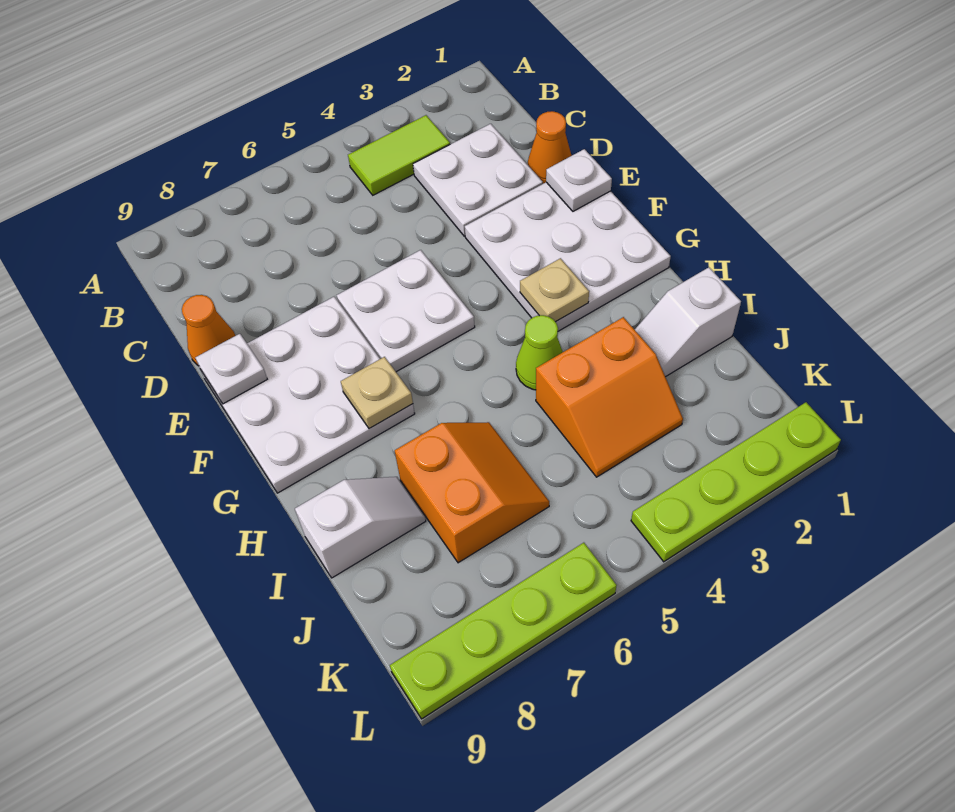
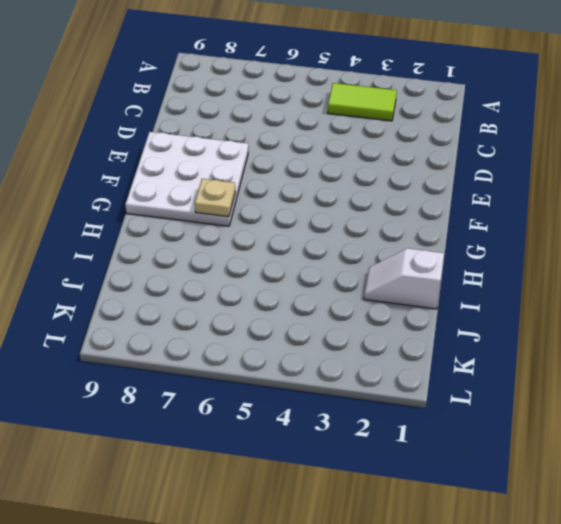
none -> white 2x2 plate [413,124,543,236]
none -> orange 1x1 cone [528,111,572,184]
none -> orange 1x1 cone [182,295,235,366]

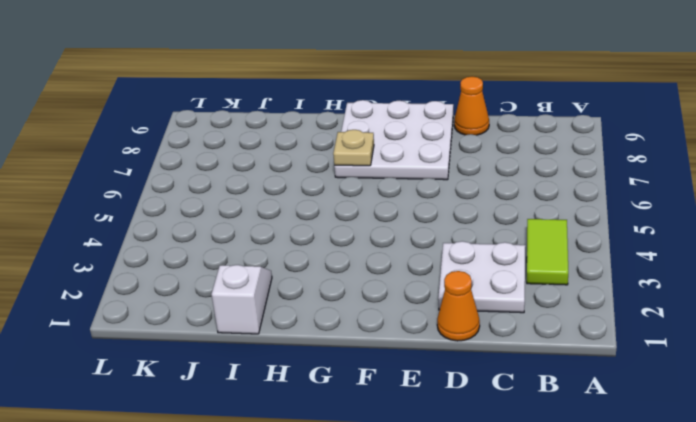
none -> white 3x3 plate [465,182,671,331]
none -> white 2x2 plate [337,250,475,372]
none -> lime 1x1 cone [516,315,563,390]

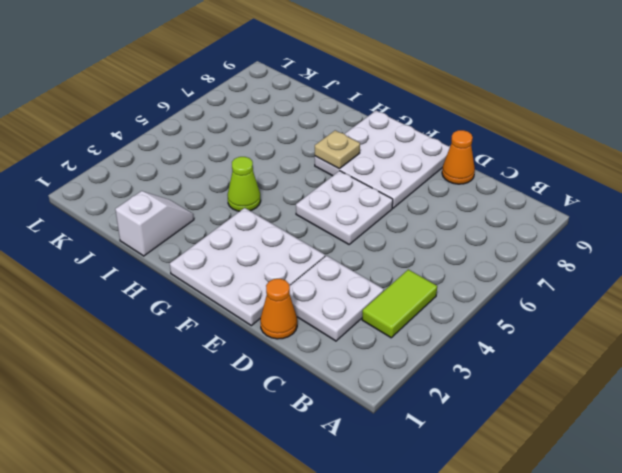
none -> orange 2x2 slope [536,317,683,477]
none -> orange 2x2 slope [395,422,549,563]
none -> white 1x2 slope [295,477,426,578]

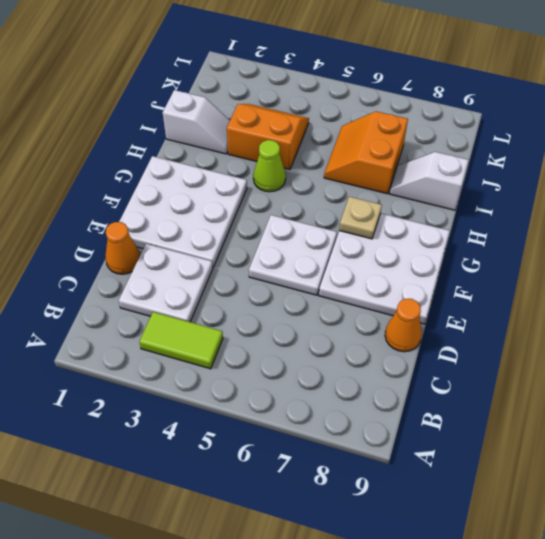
none -> lime 1x4 plate [631,402,841,562]
none -> lime 1x4 plate [390,543,617,719]
none -> white 1x1 plate [546,149,612,211]

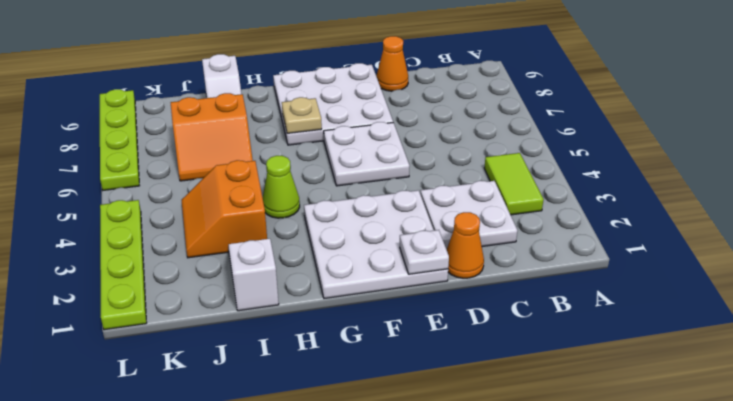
none -> white 1x1 plate [195,334,267,404]
none -> tan 1x1 plate [520,258,589,322]

